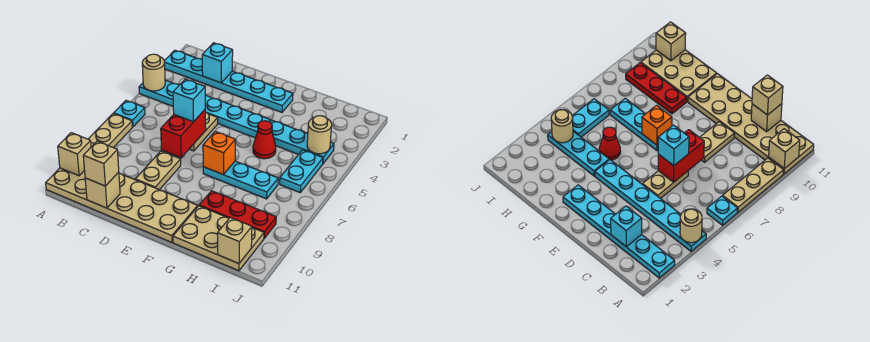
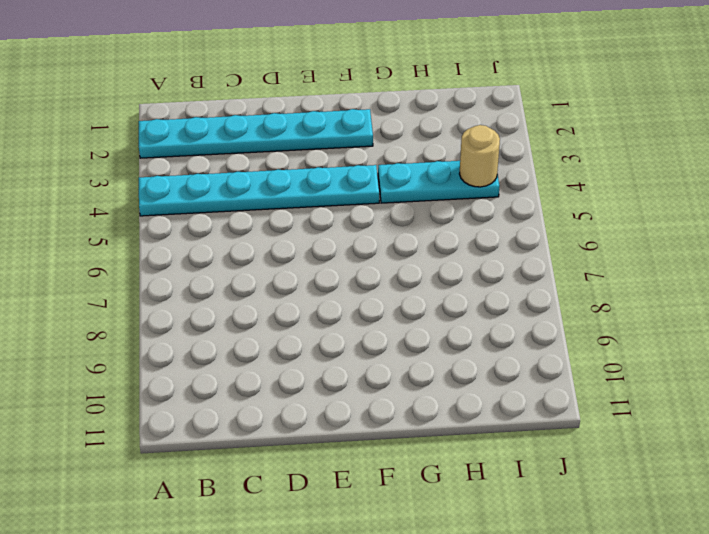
none -> cyan 1x1 plate [114,100,145,127]
none -> tan 1x3 plate [88,113,132,148]
none -> tan 2x6 plate [46,168,198,242]

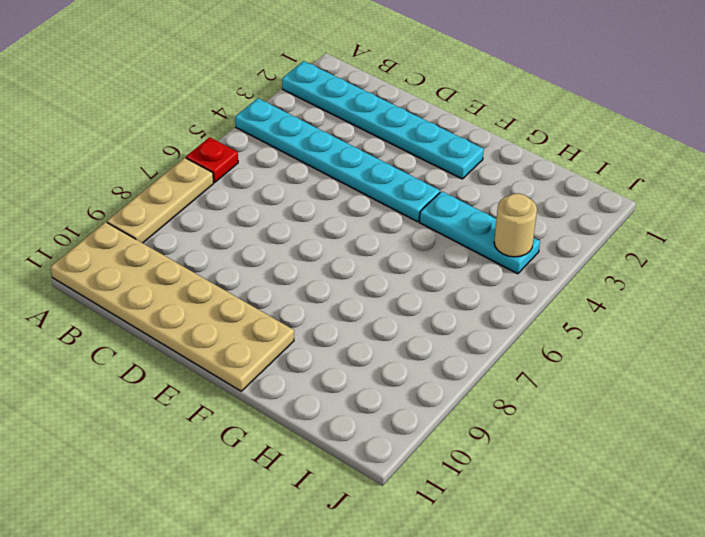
red 1x1 plate [186,137,238,182] -> cyan 1x1 plate [114,100,145,127]
none -> tan 1x2 plate [190,112,218,151]
none -> tan 1x2 plate [135,151,181,190]
none -> cyan 1x3 plate [203,161,278,199]

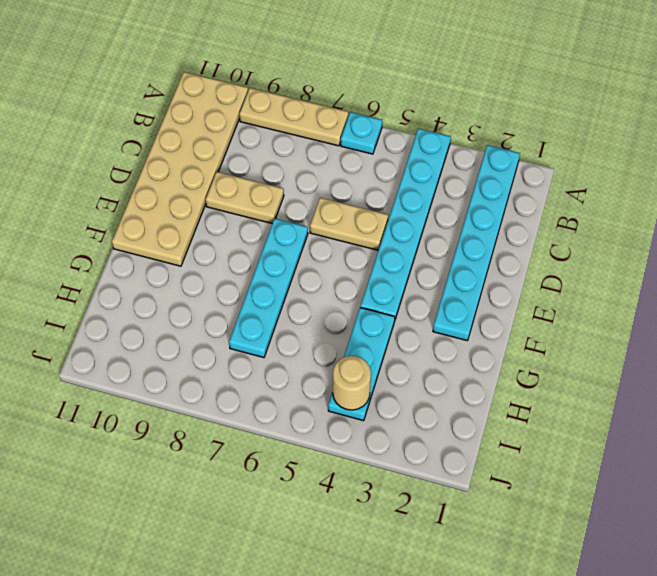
cyan 1x4 plate [229,218,308,358] -> cyan 1x3 plate [203,161,278,199]
none -> red 1x1 cone [253,121,276,159]
none -> red 1x3 plate [199,191,276,238]
none -> tan 2x3 plate [173,206,264,271]

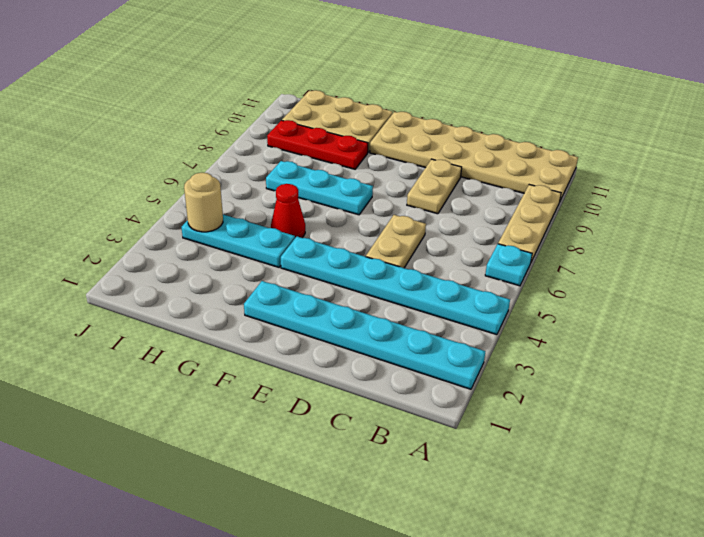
none -> cyan 1x2 plate [280,150,323,192]
none -> tan 1x1 round brick [142,54,165,91]
none -> tan 1x1 brick [58,133,91,176]

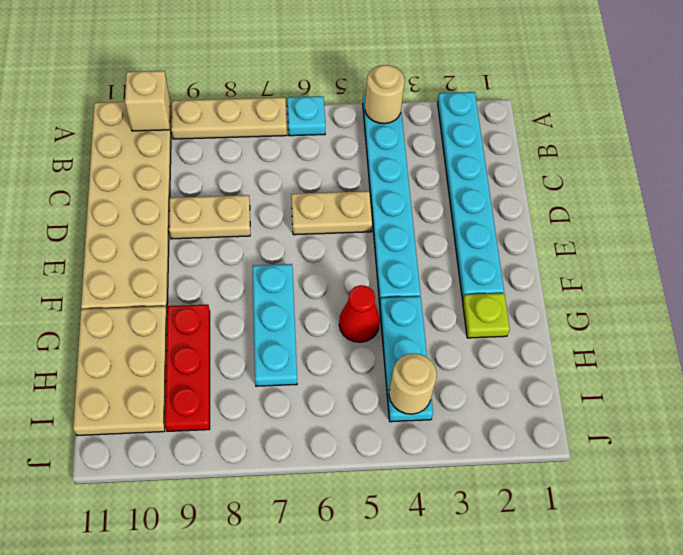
lime 1x1 plate [463,293,510,338] -> none
none -> cyan 1x2 plate [280,150,323,192]
none -> cyan 1x1 brick [202,43,233,83]
none -> tan 1x1 brick [85,172,120,208]

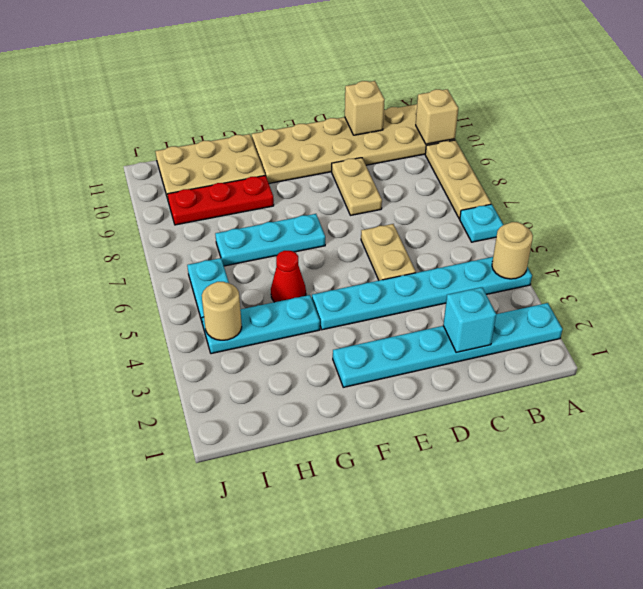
none -> red 1x2 brick [161,110,206,158]
none -> orange 1x1 brick [203,131,235,174]
none -> tan 1x1 brick [218,218,252,264]

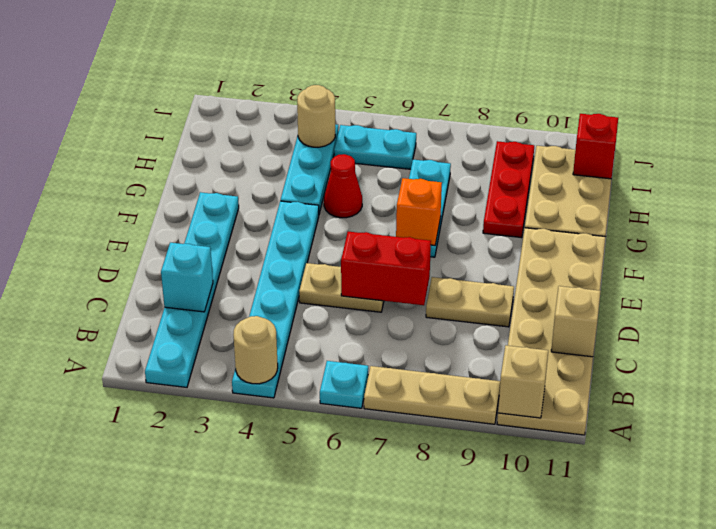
red 1x1 brick [573,114,618,179] -> tan 1x1 brick [218,218,252,264]
none -> tan 1x1 brick [83,141,119,186]
none -> cyan 1x1 brick [173,79,205,122]

